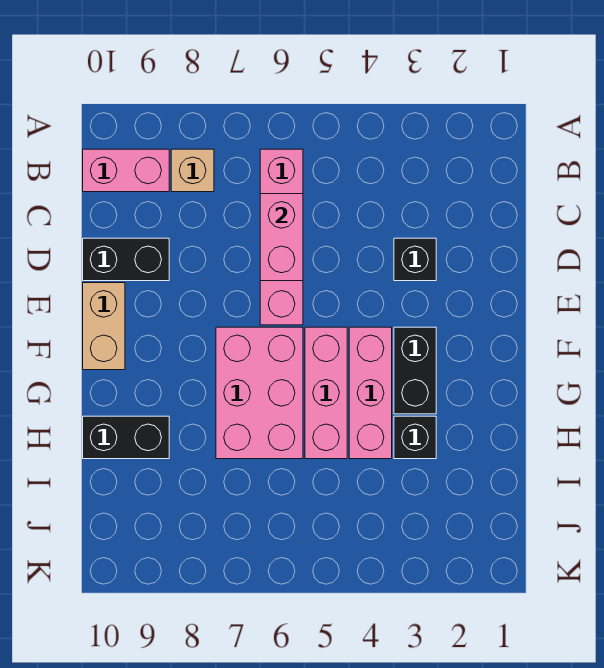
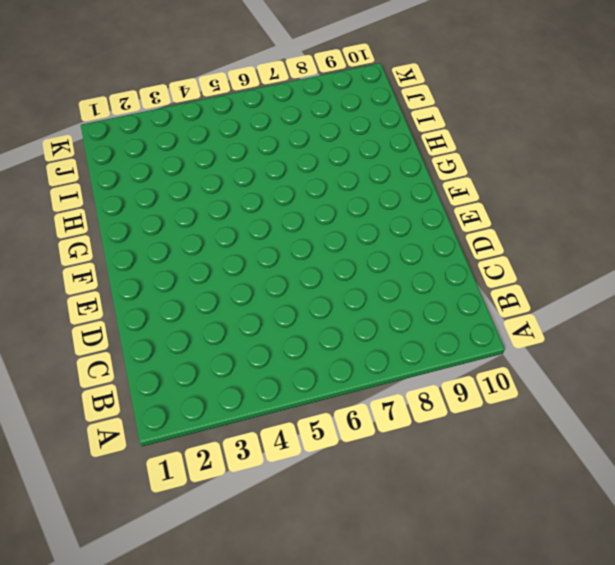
none -> pink 1x4 brick [260,149,303,325]
none -> tan 1x1 brick [171,149,214,192]
none -> pink 1x2 brick [83,149,169,192]

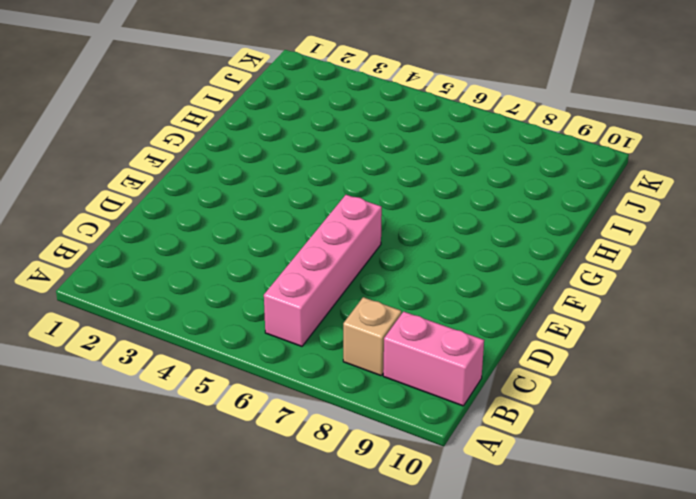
none -> black 1x1 brick [394,238,436,281]
none -> black 1x2 brick [83,238,169,281]
none -> tan 1x2 brick [83,283,125,370]

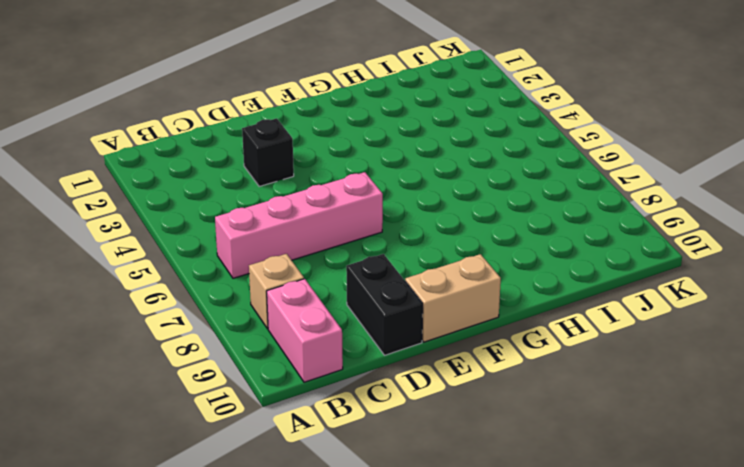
none -> black 1x2 brick [394,327,436,414]
none -> pink 1x3 brick [349,327,392,459]
none -> pink 1x3 brick [305,327,347,459]

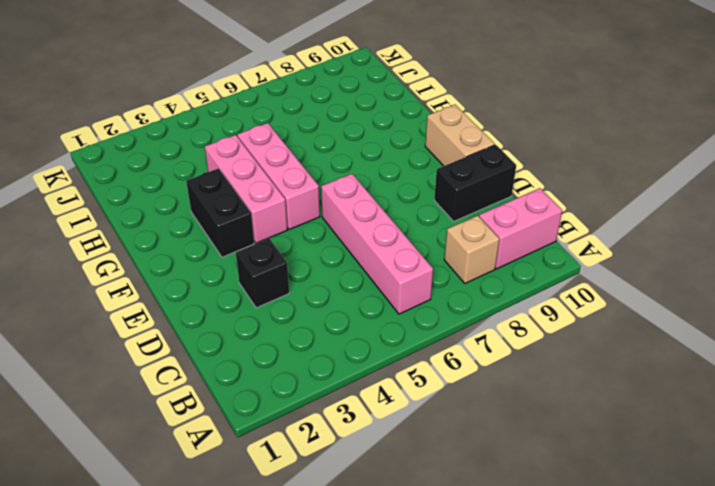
none -> pink 2x3 brick [216,327,303,459]
none -> black 1x1 brick [394,416,436,459]
none -> black 1x2 brick [83,416,169,459]

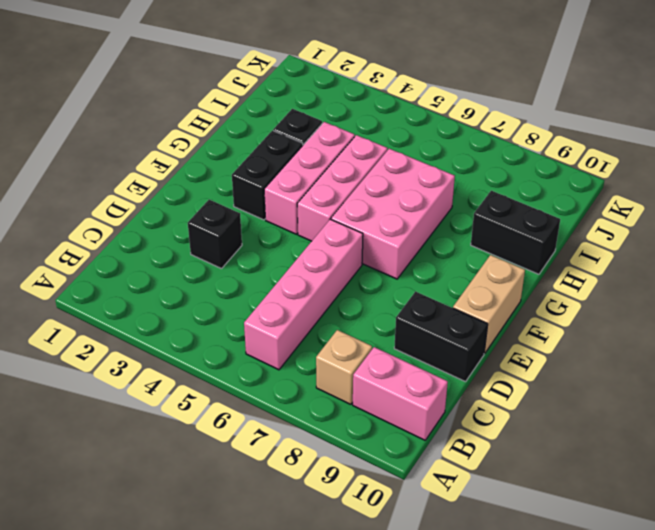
none -> pink 1x2 brick [260,194,303,281]

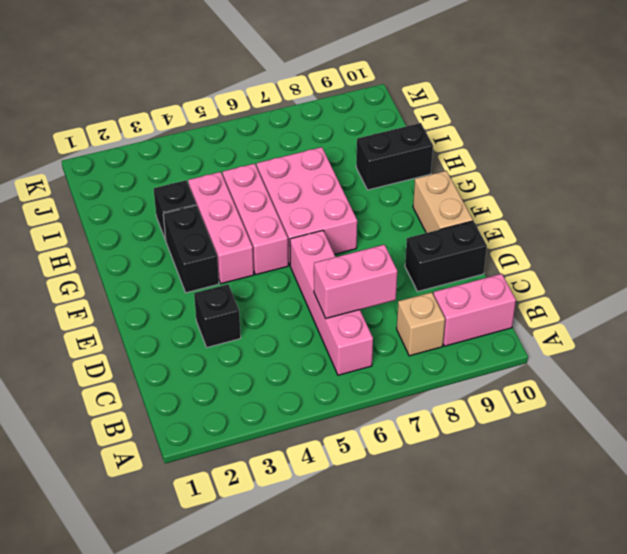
pink 1x2 brick [314,245,397,318] -> pink 1x2 brick turned to [260,194,303,281]

